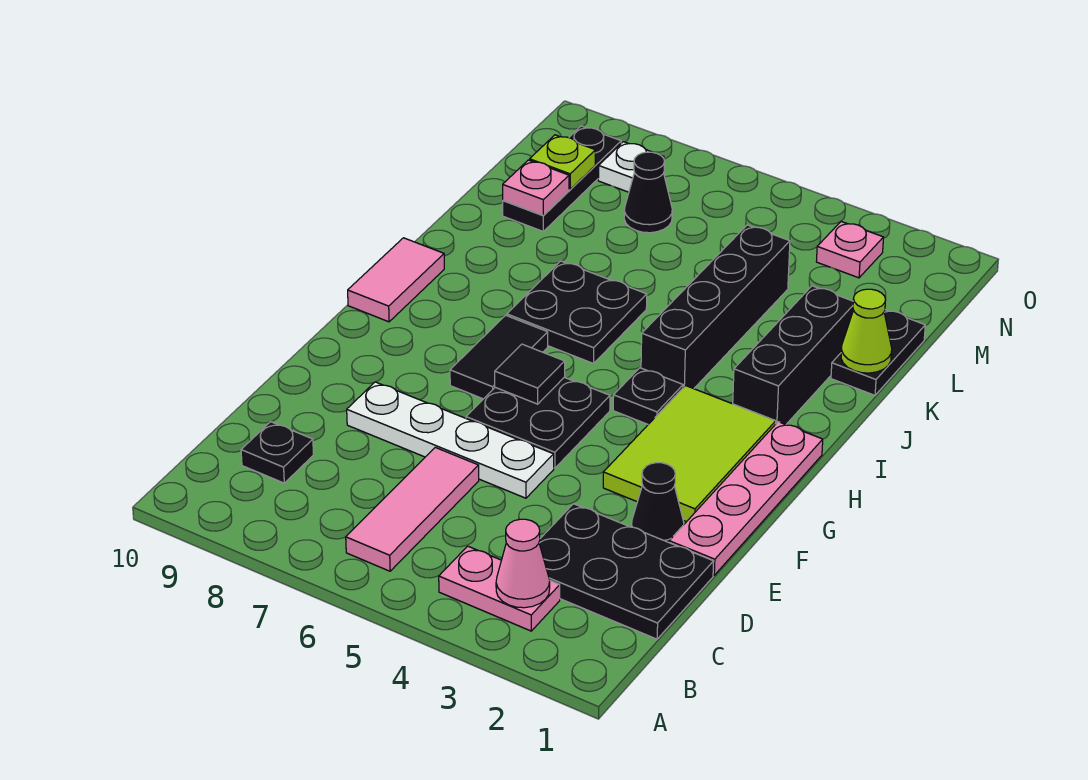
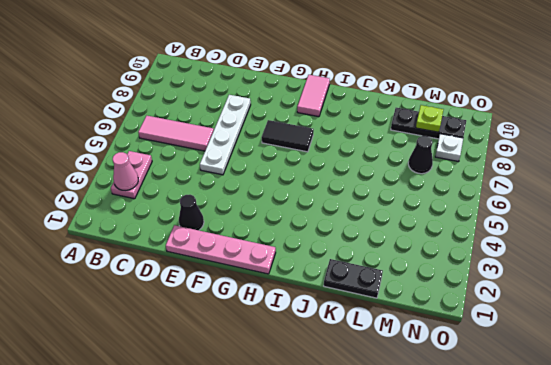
pink 1x2 tile [297,75,330,117] -> pink 1x2 tile turned to [348,238,444,322]
none -> black 2x3 plate [539,504,714,639]
none -> black 1x1 plate [241,422,314,483]
none -> lime 2x3 tile [603,386,776,522]

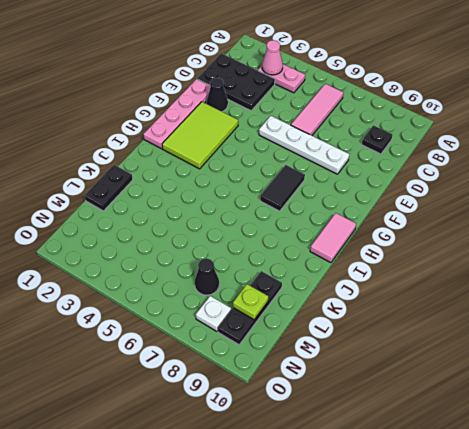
none -> black 2x2 plate [466,377,610,468]
none -> black 1x1 plate [613,368,683,424]
none -> black 1x3 brick [733,286,853,425]

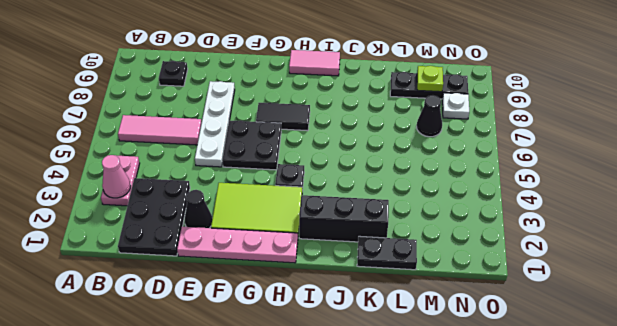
none -> black 1x4 brick [641,225,790,389]
none -> black 2x2 plate [507,261,647,364]
none -> pink 1x1 plate [816,222,884,278]

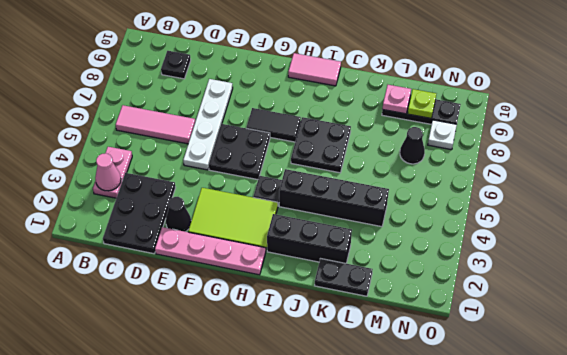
none -> pink 1x1 plate [816,222,884,278]
none -> black 1x1 tile [495,344,565,404]
none -> lime 1x1 cone [841,289,892,373]

